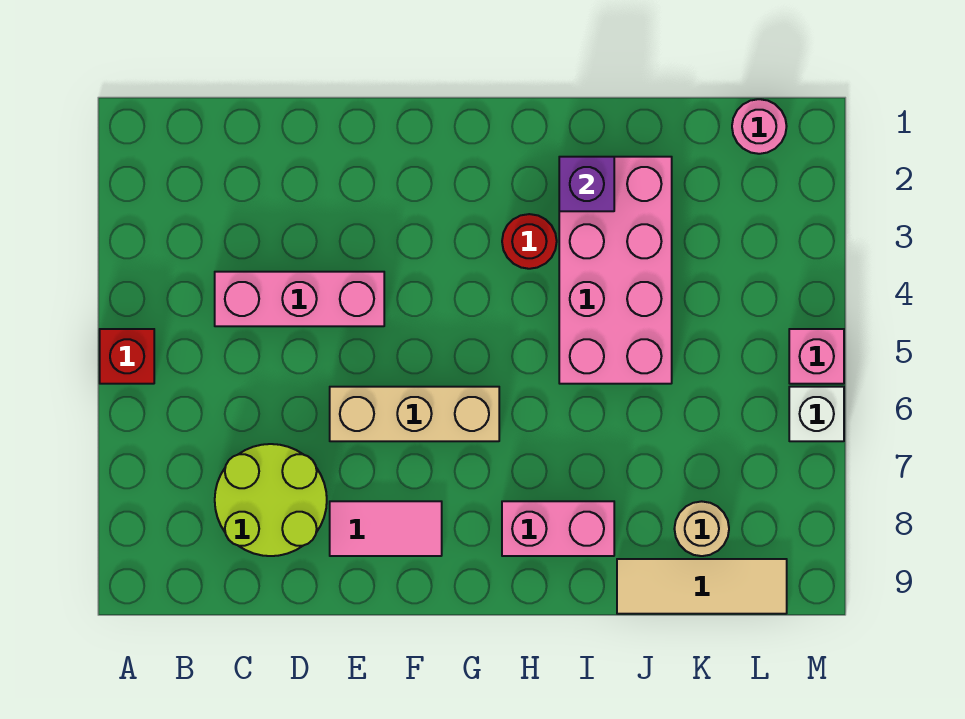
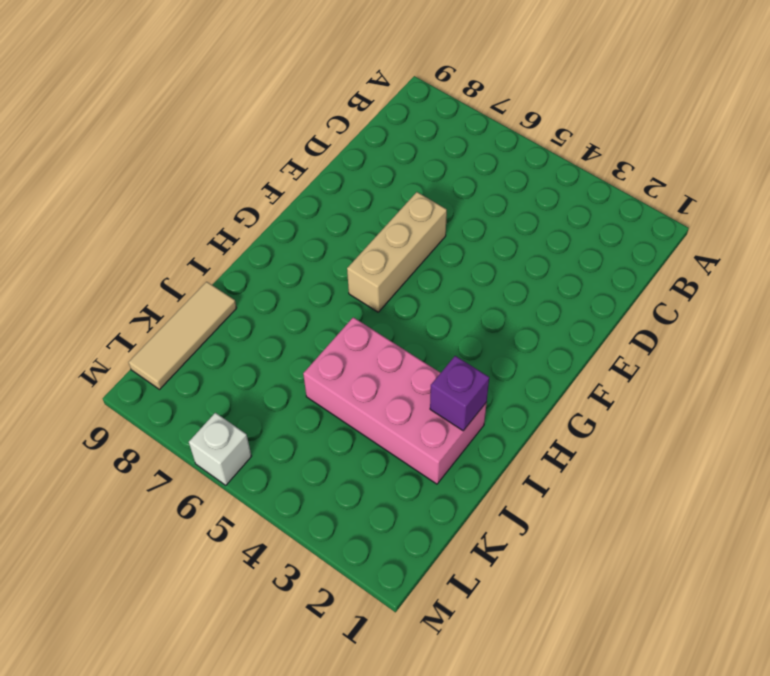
none -> red 1x1 brick [100,329,154,384]
none -> pink 1x3 brick [215,272,384,326]
none -> lime 2x2 round brick [215,444,327,556]

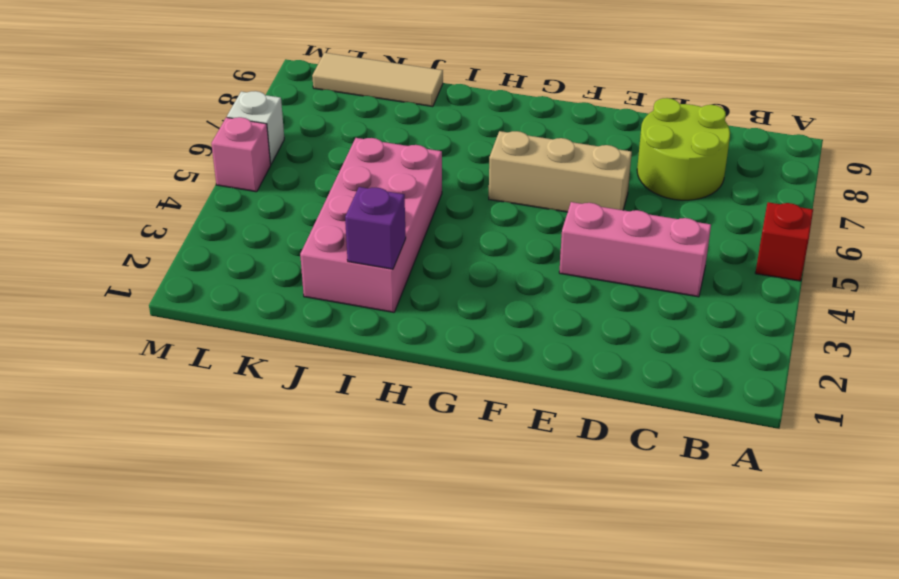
none -> pink 1x2 tile [330,501,442,556]
none -> red 1x1 round brick [502,214,557,269]
none -> pink 1x2 brick [502,501,614,556]

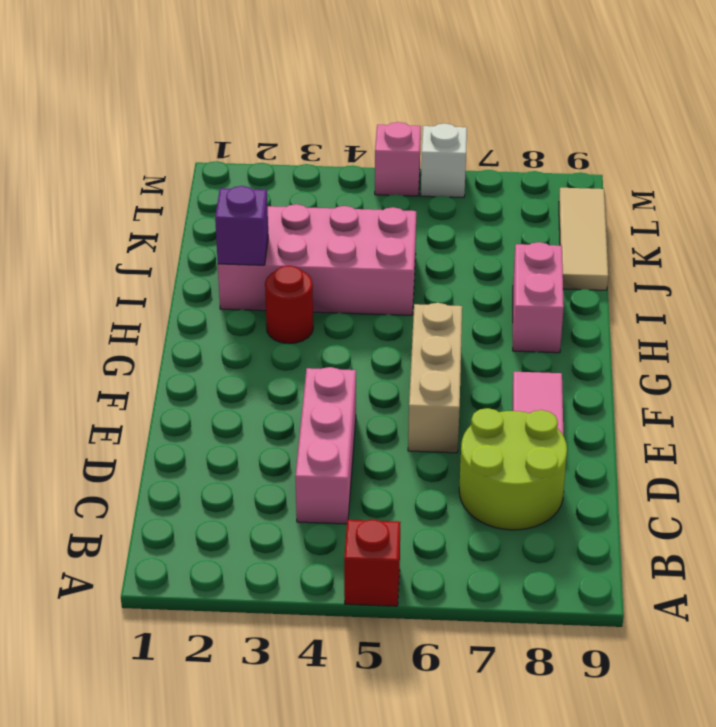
none -> tan 1x1 round brick [674,501,729,556]
none -> pink 1x1 round brick [732,99,787,154]

